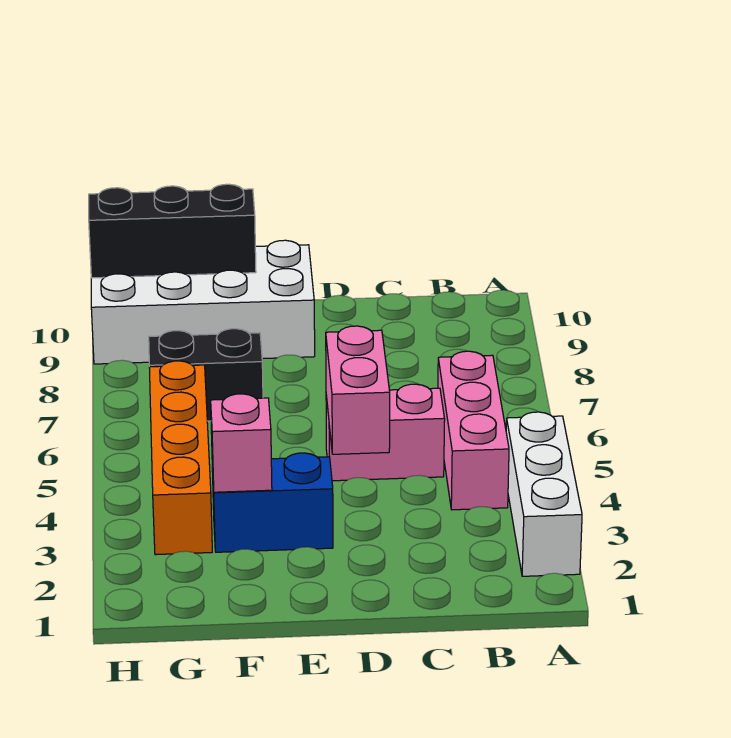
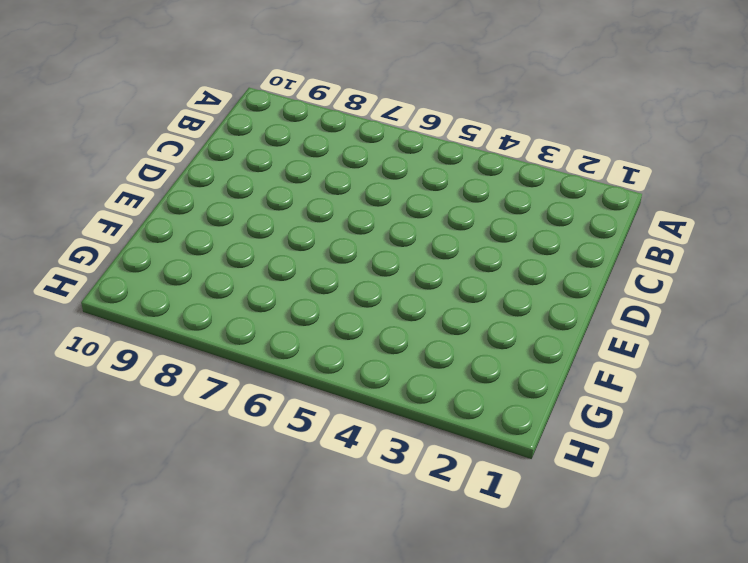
none -> white 1x3 brick [506,412,582,576]
none -> pink 1x3 brick [438,351,509,510]

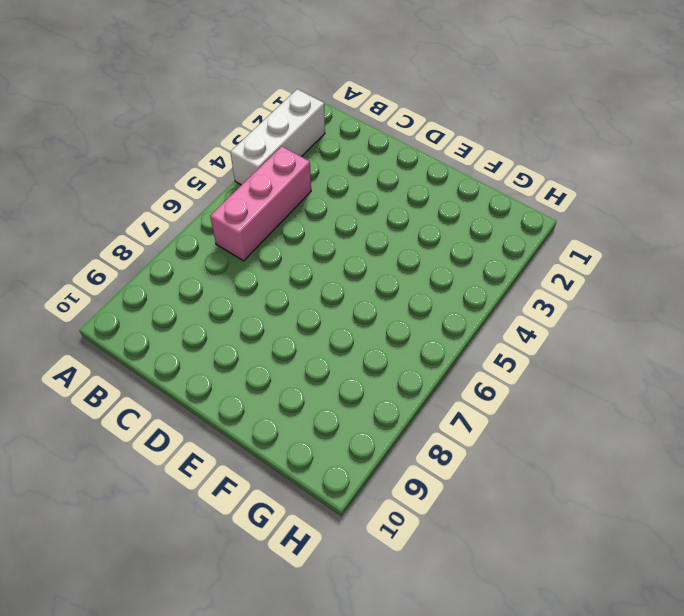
none -> pink 1x2 brick [326,384,445,481]
none -> blue 1x2 brick [212,453,333,552]

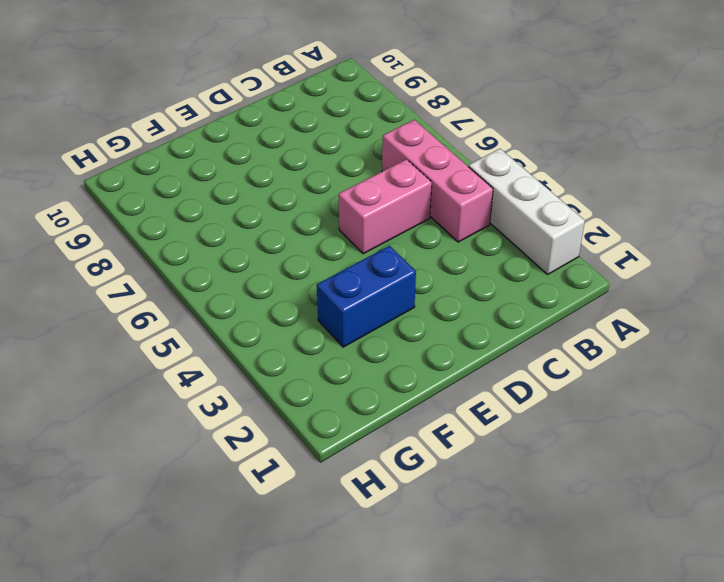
none -> white 2x4 brick [91,240,315,364]
none -> black 1x2 brick [149,329,263,421]

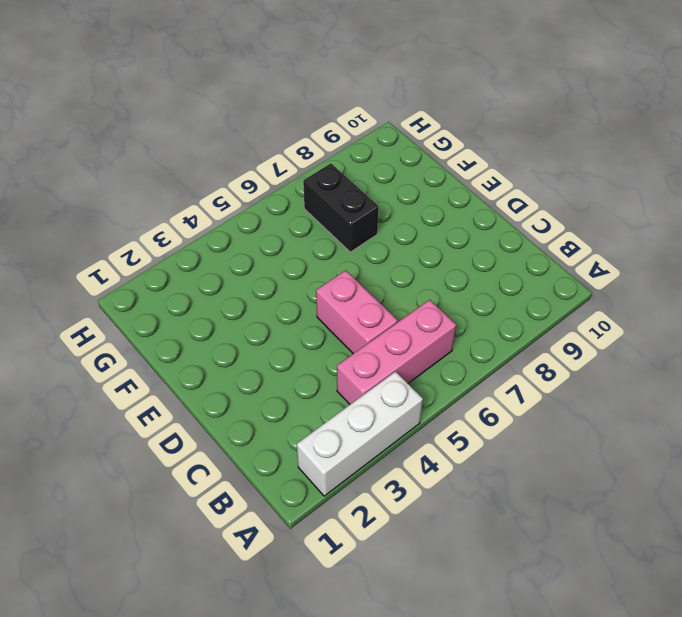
none -> blue 1x2 brick [212,453,333,552]
none -> white 2x4 brick [91,240,315,364]

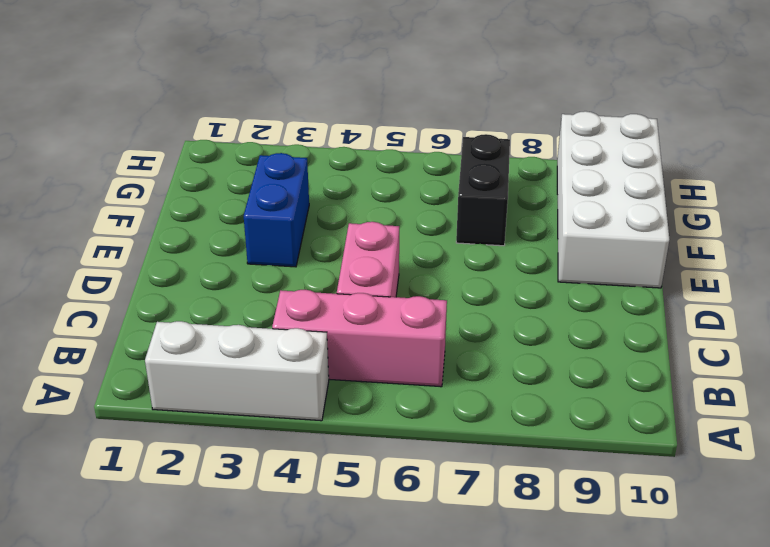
none -> orange 1x4 brick [149,361,212,555]
none -> pink 1x2 brick [326,326,390,454]

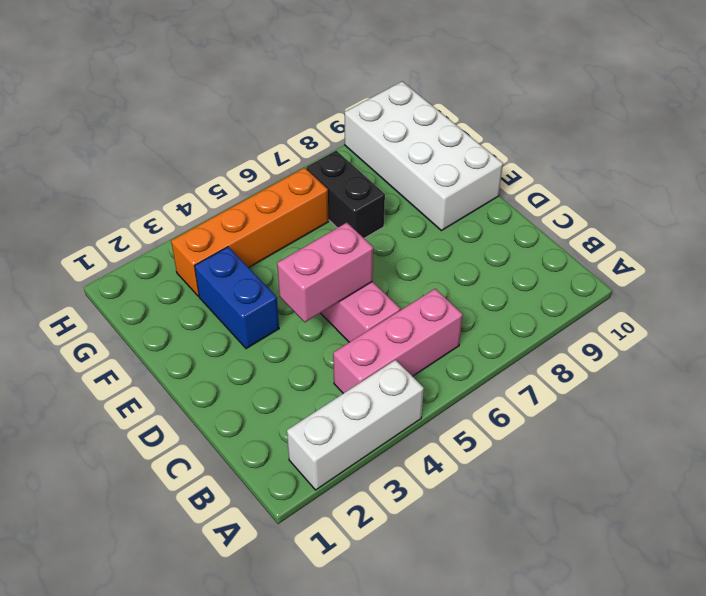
none -> pink 1x1 brick [211,394,272,492]
none -> black 1x3 brick [89,184,256,278]

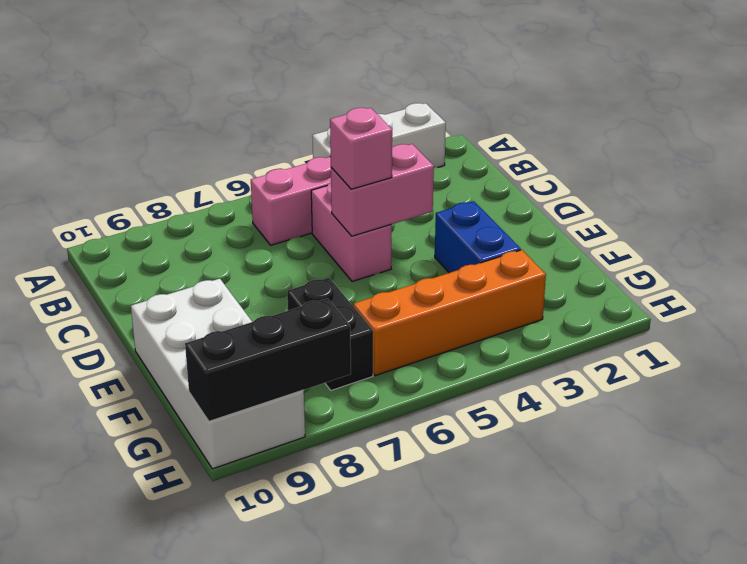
pink 1x1 brick [330,108,392,189] -> pink 1x1 brick moved to [211,394,272,492]
black 1x3 brick [185,298,351,421] -> black 1x3 brick turned to [89,184,256,278]

